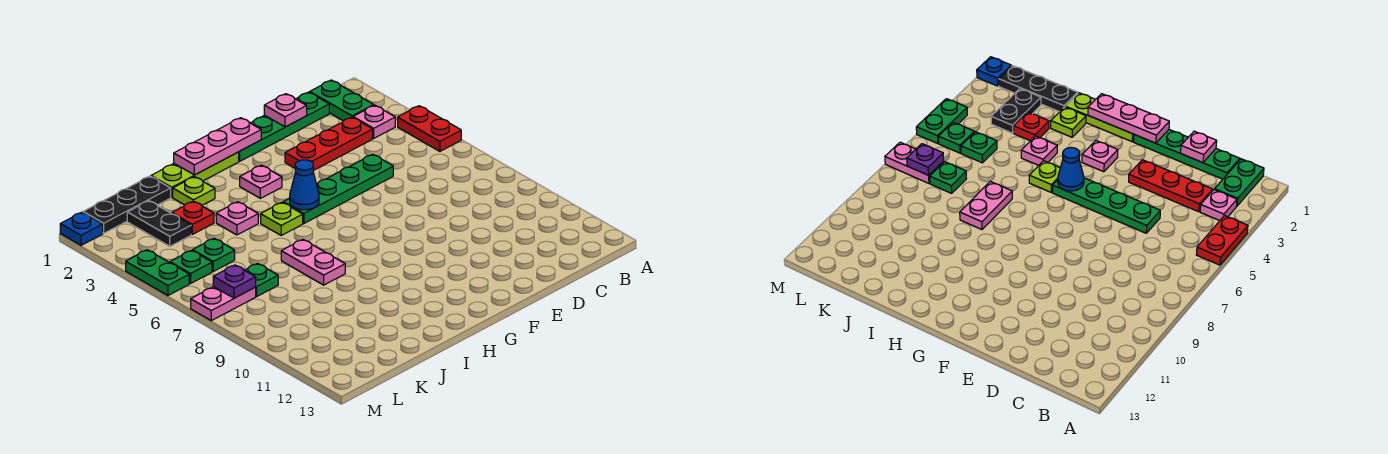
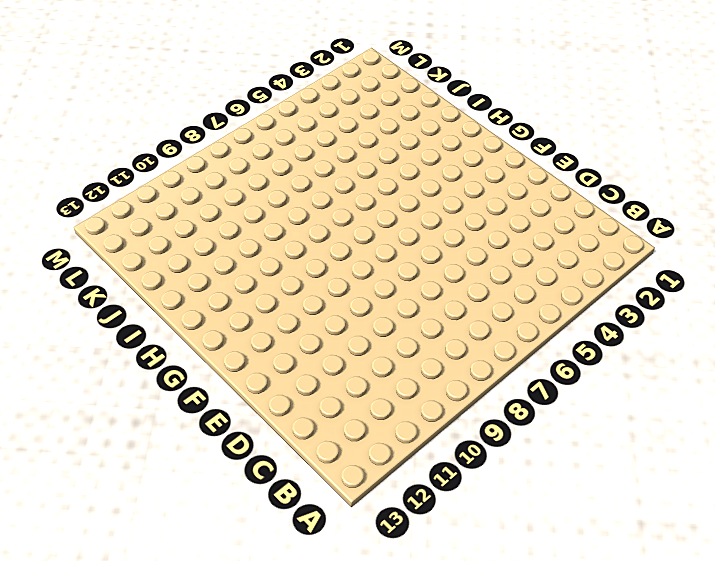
none -> red 1x2 plate [398,106,461,151]
none -> green 1x2 plate [310,80,374,121]
none -> pink 1x1 plate [353,105,395,138]

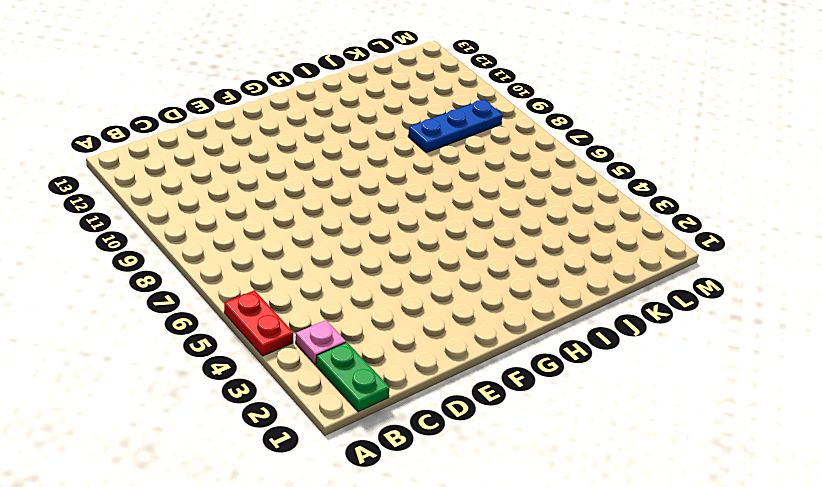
blue 1x3 plate [408,99,502,153] -> none
none -> green 1x4 plate [239,92,329,161]
none -> red 1x3 plate [285,117,373,171]
none -> green 1x4 plate [283,154,393,223]

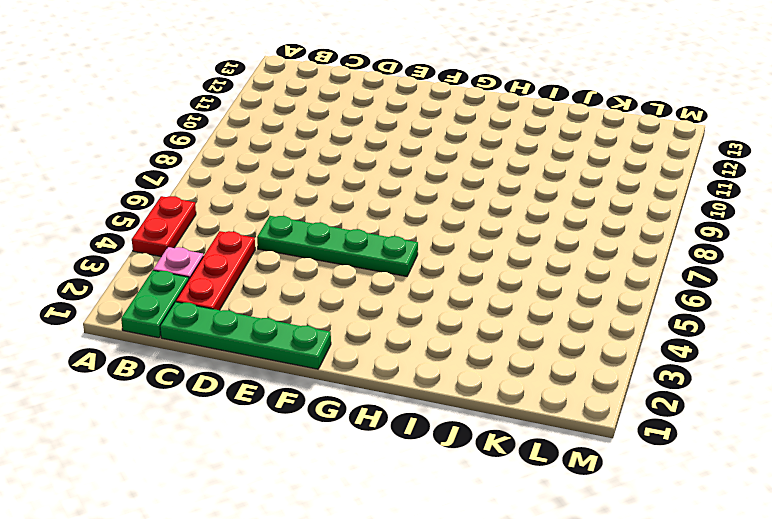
red 1x3 plate [176,231,255,310] -> red 1x3 plate turned to [285,117,373,171]
none -> lime 1x3 plate [151,152,239,197]
none -> pink 1x1 plate [240,165,282,198]
none -> lime 1x1 plate [261,202,303,235]

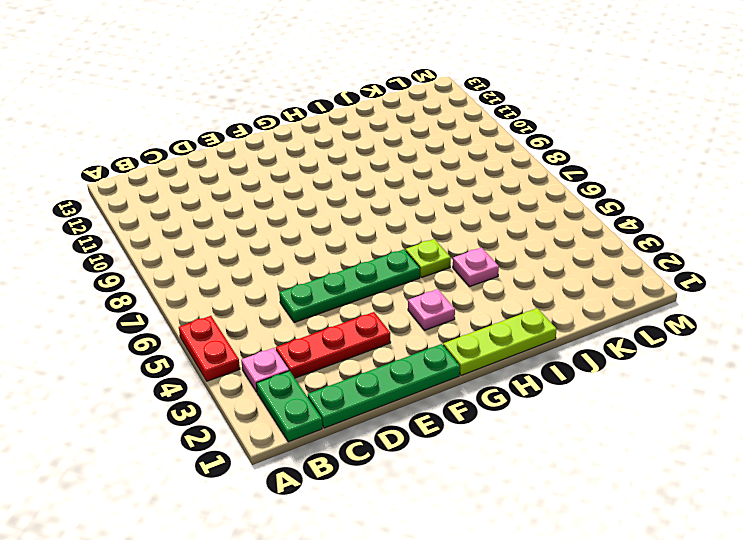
none -> lime 1x1 plate [173,177,215,205]
none -> pink 1x2 plate [281,239,345,285]
none -> black 1x3 plate [83,176,171,233]

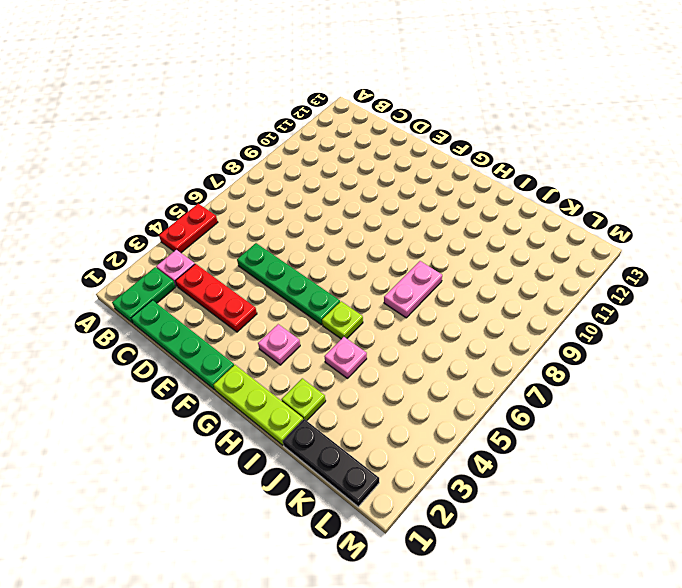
none -> red 1x1 plate [172,201,214,234]
none -> black 1x2 plate [127,201,191,246]
none -> green 1x1 plate [193,238,235,271]

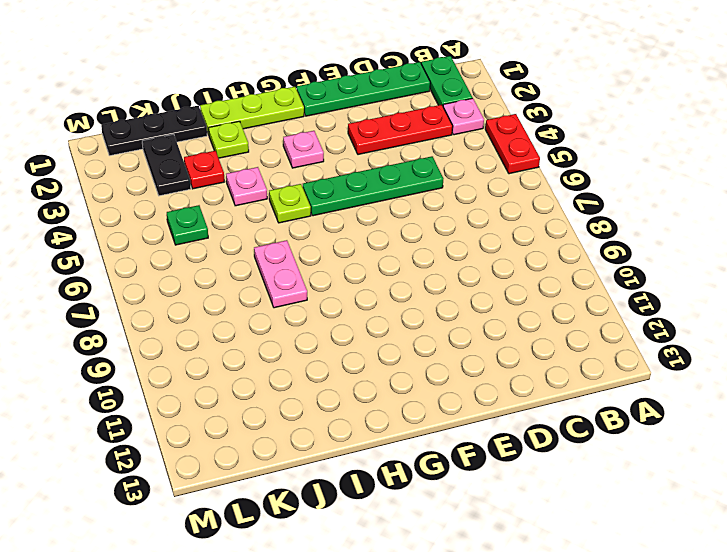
none -> green 1x1 plate [245,263,278,297]
none -> green 1x1 plate [170,250,212,283]
none -> pink 1x2 plate [191,287,256,321]

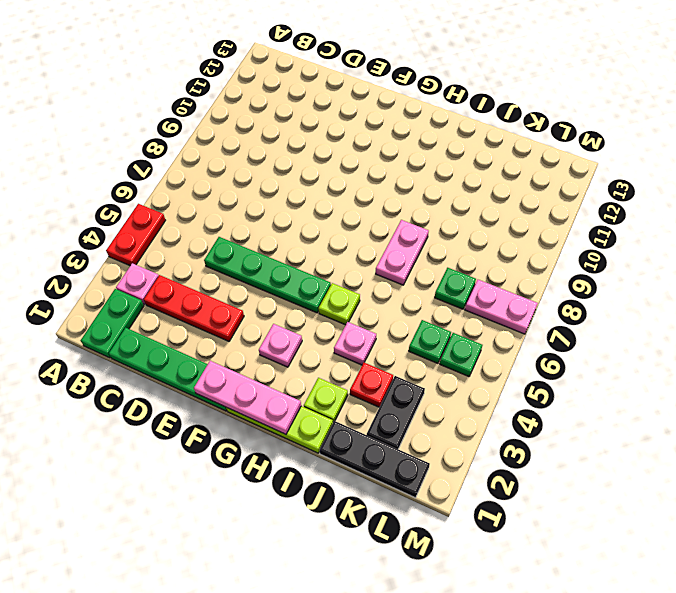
none -> blue 1x1 plate [60,212,103,245]
none -> green 1x2 plate [126,250,189,296]
none -> pink 1x1 plate [264,94,307,127]

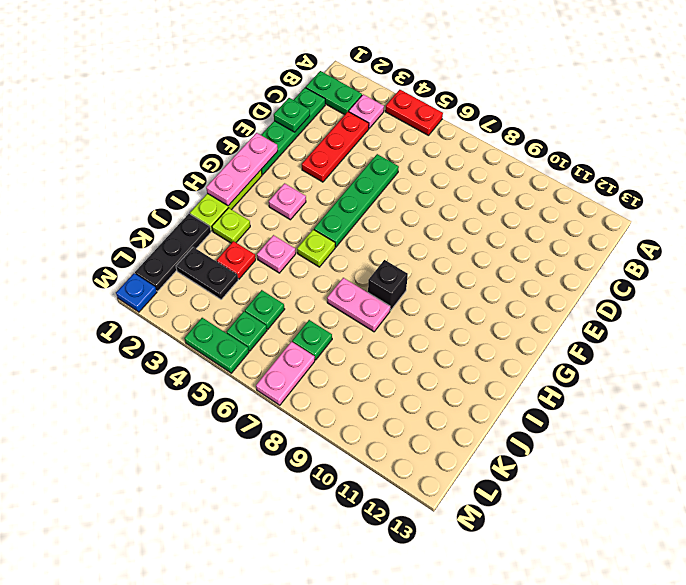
green 1x1 plate [274,98,310,132] -> pink 1x1 plate [264,94,307,127]
black 1x1 brick [368,260,408,310] -> none
none -> blue 1x1 cone [290,160,319,210]
none -> purple 1x1 plate [213,265,256,298]

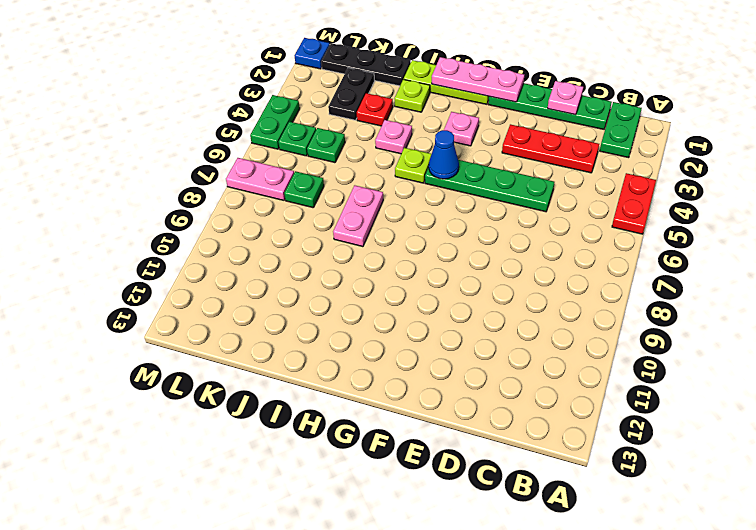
none -> pink 1x1 plate [353,105,395,138]
none -> purple 1x1 plate [213,265,256,298]

